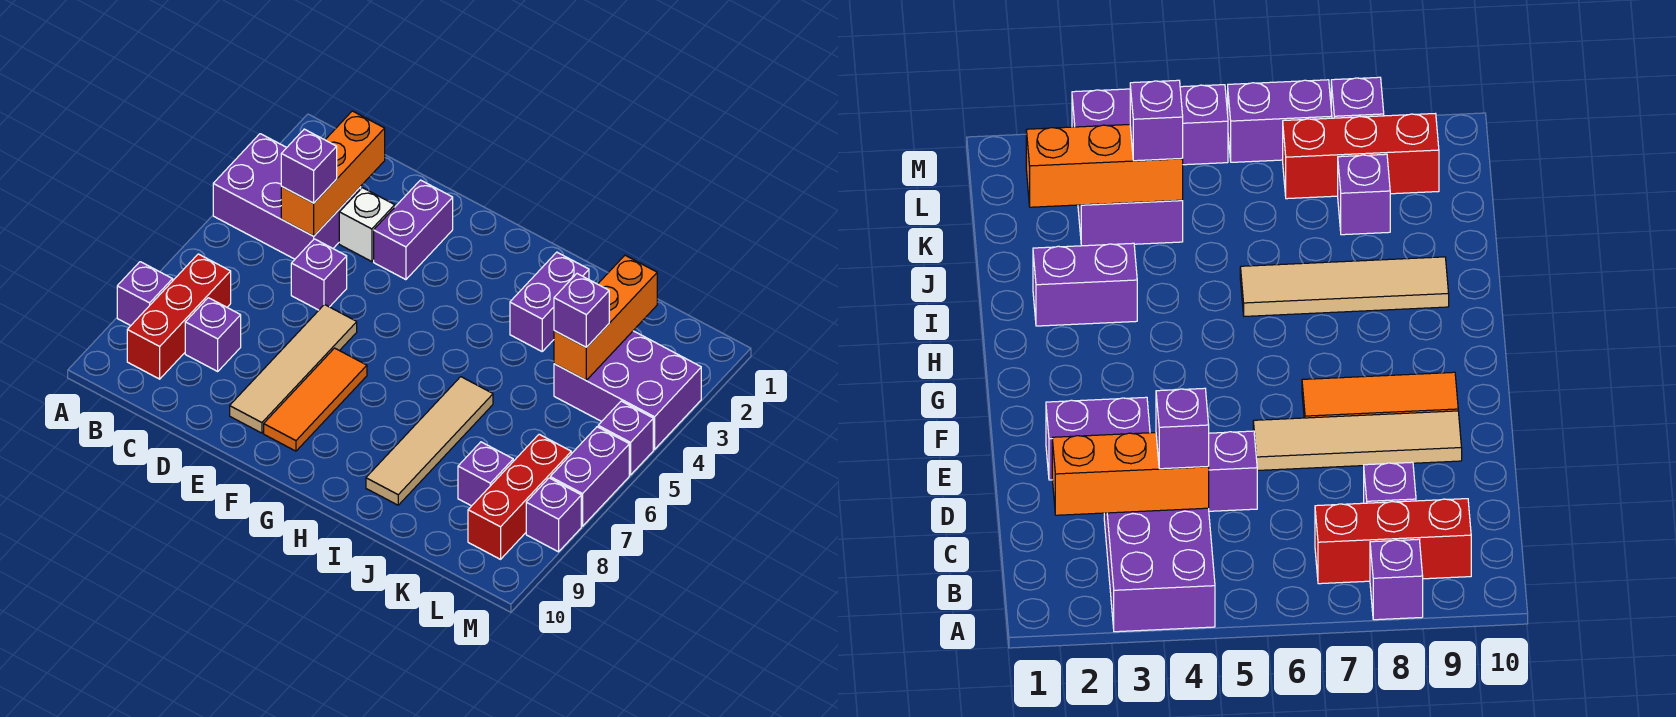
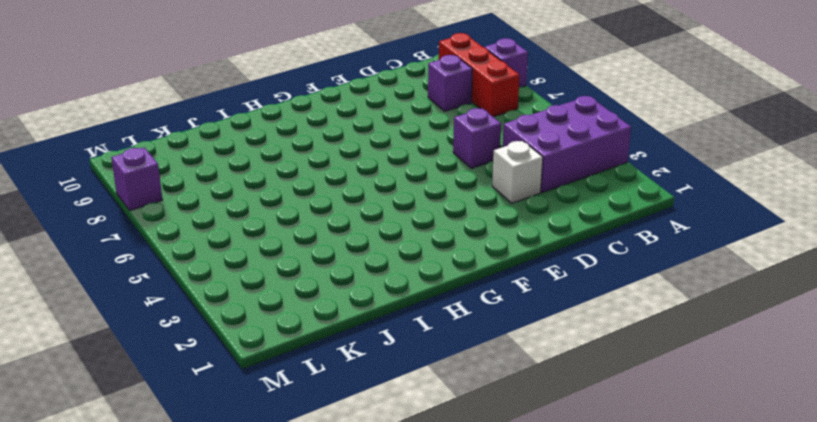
none -> purple 1x2 brick [374,180,453,280]
none -> tan 1x4 tile [230,305,357,433]
none -> orange 1x3 tile [264,348,367,451]

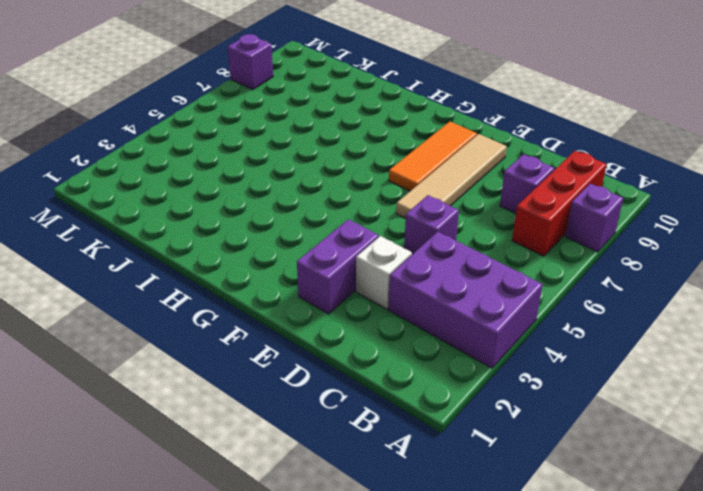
none -> purple 1x2 brick [510,252,589,351]
none -> tan 1x4 tile [366,377,493,505]
none -> purple 2x3 brick [554,331,701,449]

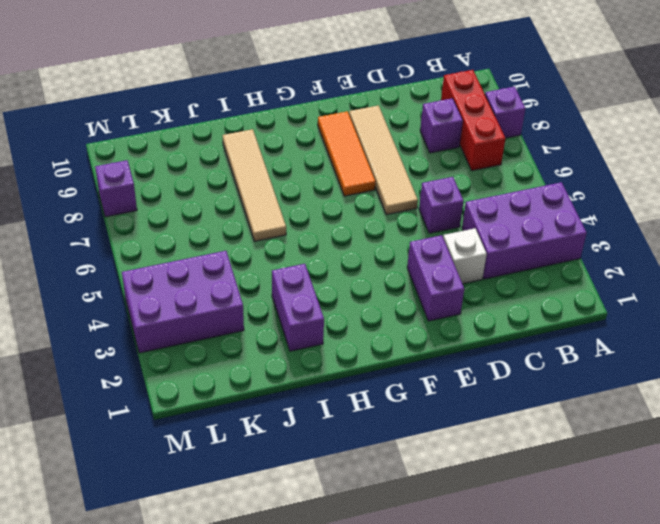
none -> purple 1x1 brick [458,442,513,506]
none -> red 1x3 brick [468,434,571,559]
none -> purple 1x1 brick [598,401,653,475]

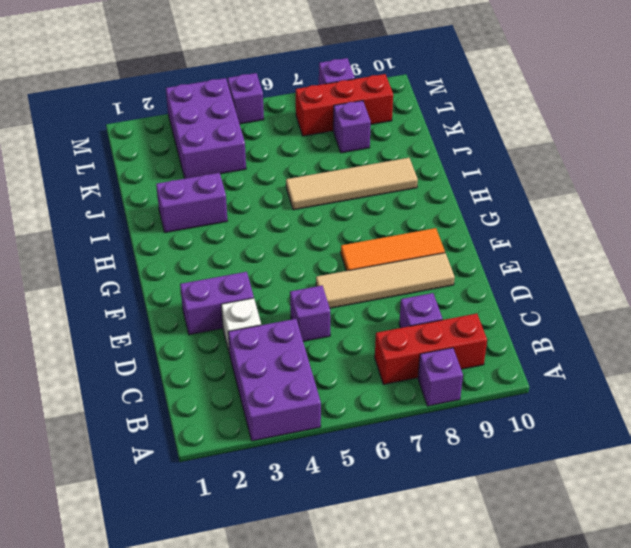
none -> purple 1x2 brick [550,427,629,526]
none -> orange 1x3 brick [281,111,385,236]
none -> orange 1x3 brick [554,255,657,380]

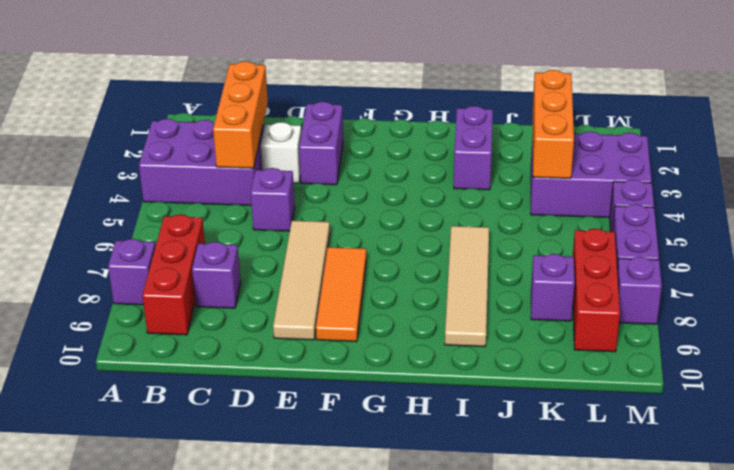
none -> purple 1x1 brick [281,129,337,203]
none -> purple 1x1 brick [554,274,609,347]

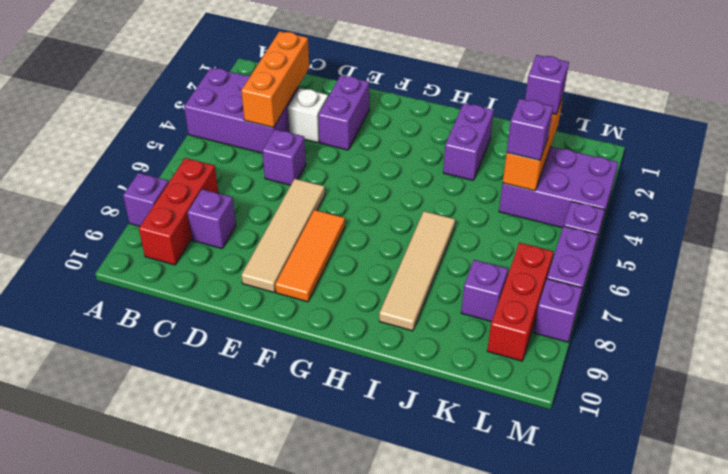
purple 1x1 brick [525,55,569,114] -> purple 1x1 brick moved to [281,129,337,203]

